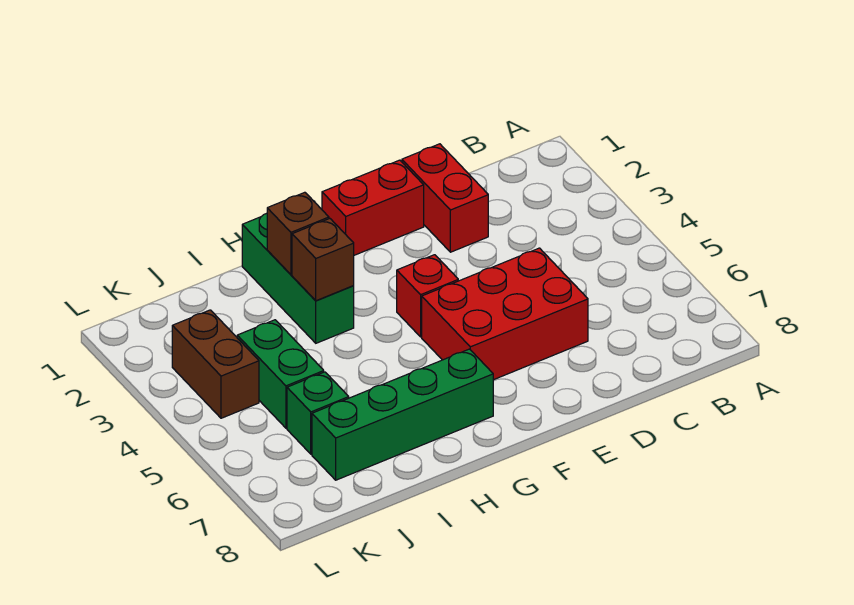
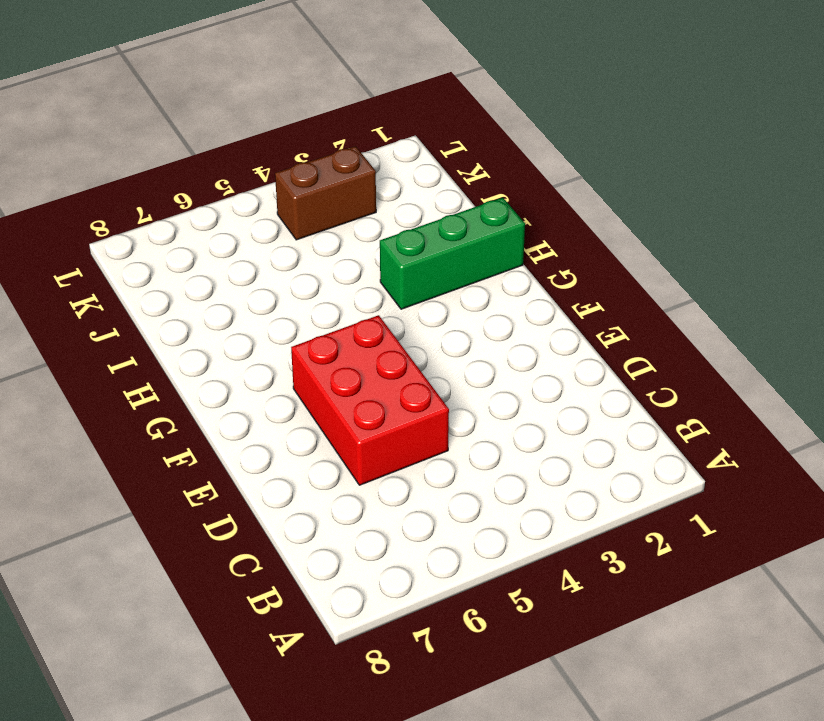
none -> red 1x2 brick [402,144,488,252]
none -> red 1x2 brick [322,160,424,255]

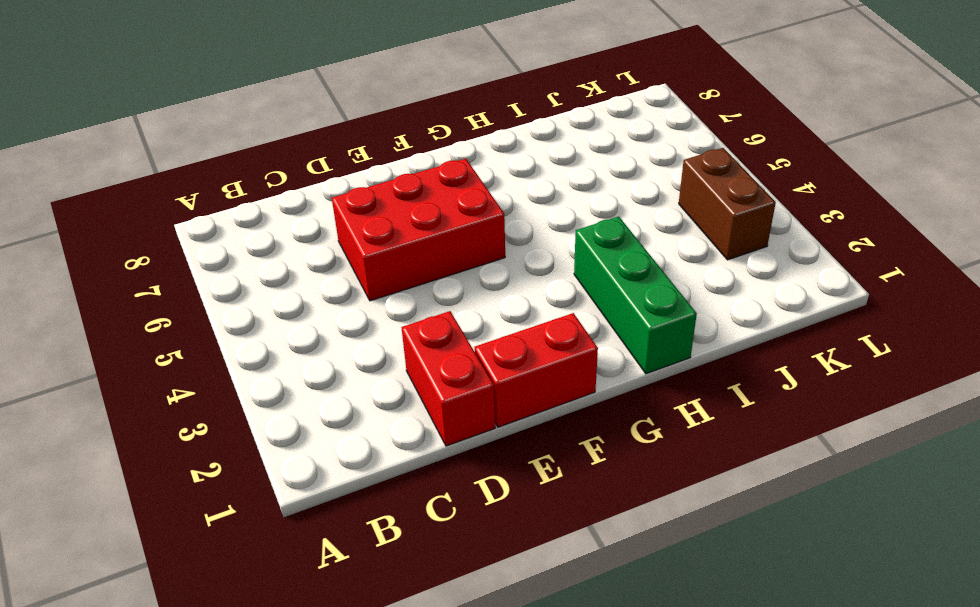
none -> red 1x1 brick [397,255,458,337]
none -> green 1x4 brick [312,349,493,480]

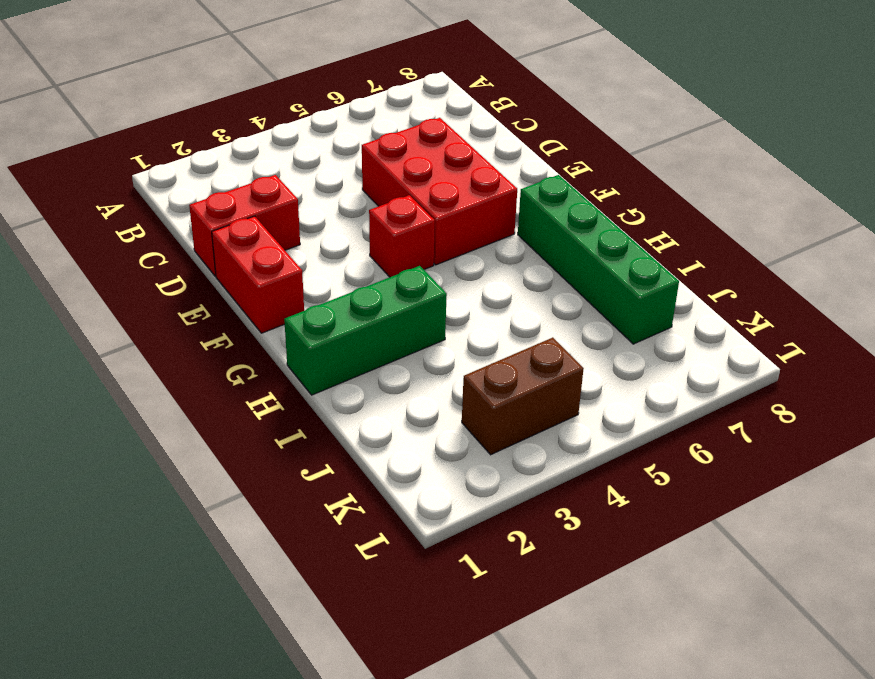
none -> green 1x2 brick [237,320,324,428]
none -> green 1x1 brick [287,372,349,454]

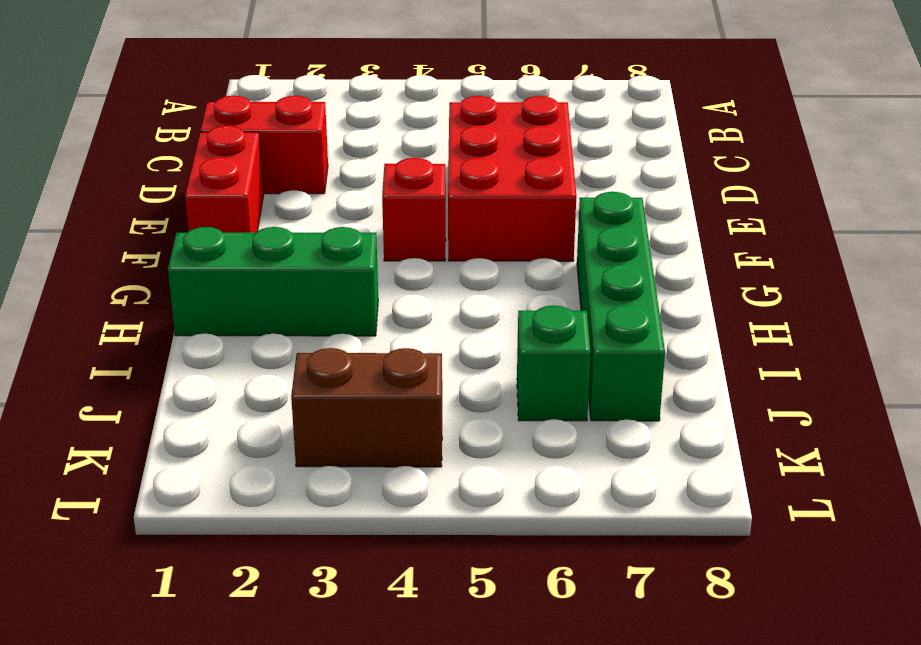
none -> green 1x2 brick [237,320,324,428]
none -> brown 1x1 brick [267,192,329,275]

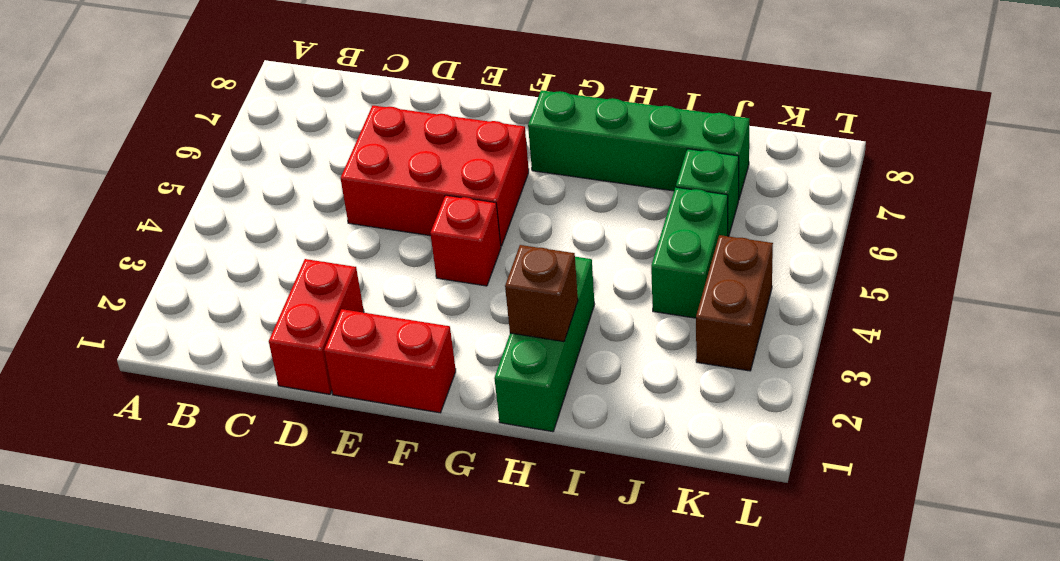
none -> brown 1x1 brick [292,219,354,301]

